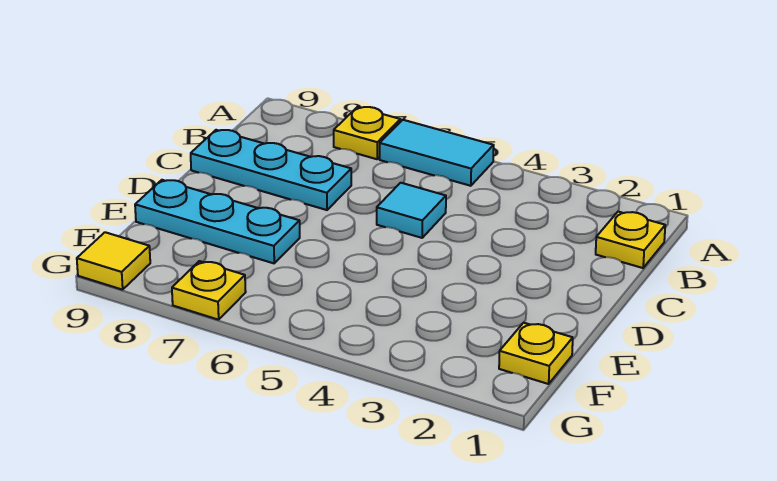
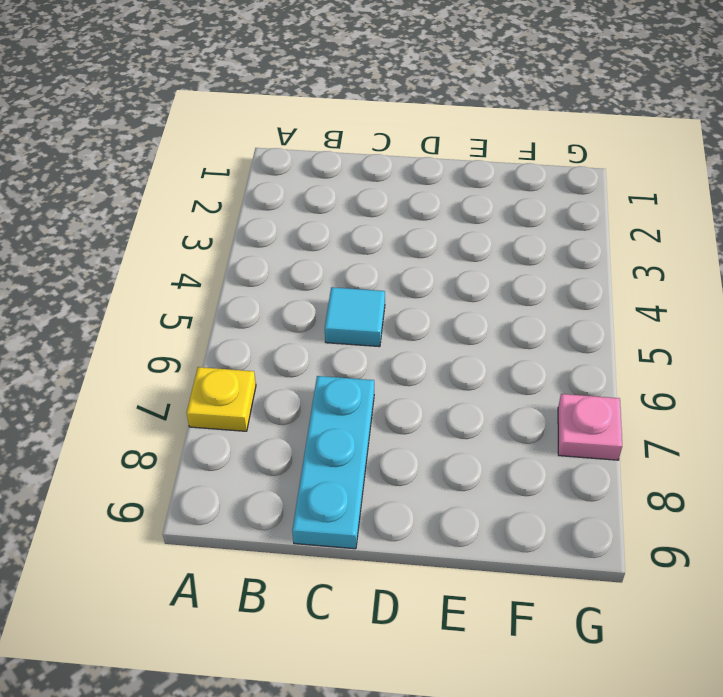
pink 1x1 plate [558,394,622,460] -> yellow 1x1 plate [172,261,246,320]
none -> cyan 1x2 tile [380,120,494,186]
none -> yellow 1x1 plate [596,212,665,268]

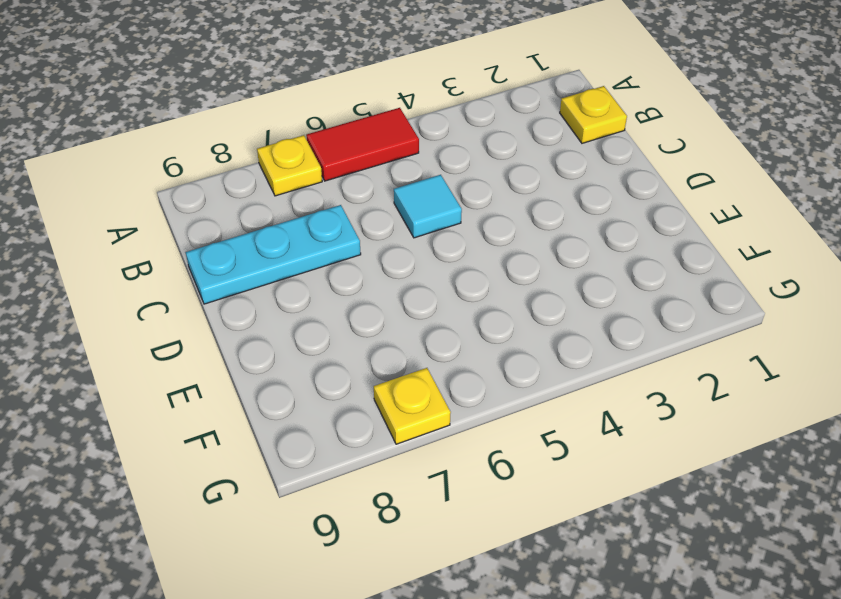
red 1x2 tile [306,108,419,181] -> cyan 1x2 tile [380,120,494,186]
none -> cyan 1x3 plate [135,180,300,263]
none -> yellow 1x1 plate [499,323,573,384]

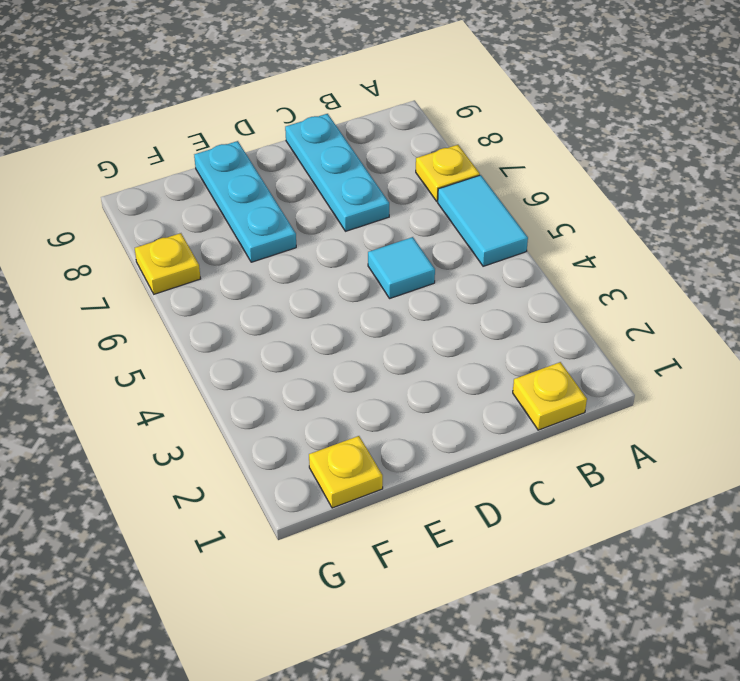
none -> yellow 1x1 tile [77,232,150,290]

